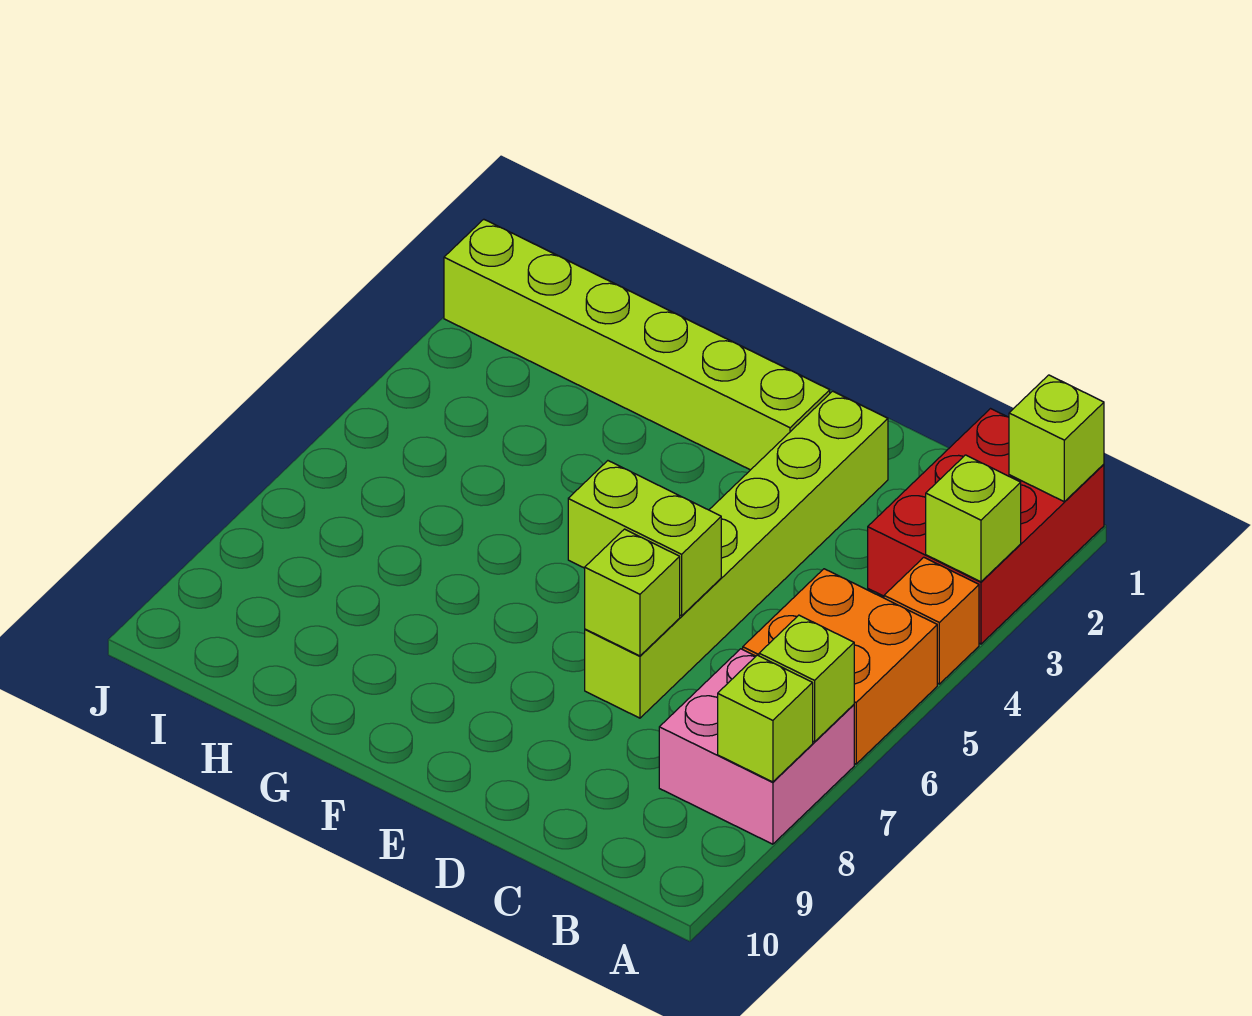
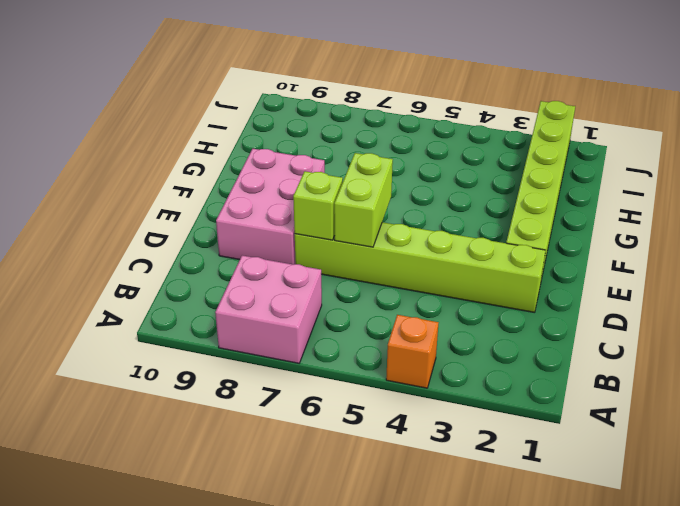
pink 2x3 brick [216,149,325,264] -> none
none -> red 2x3 brick [868,409,1104,644]
none -> orange 2x2 brick [743,569,937,764]
none -> lime 1x1 brick [1009,375,1104,501]

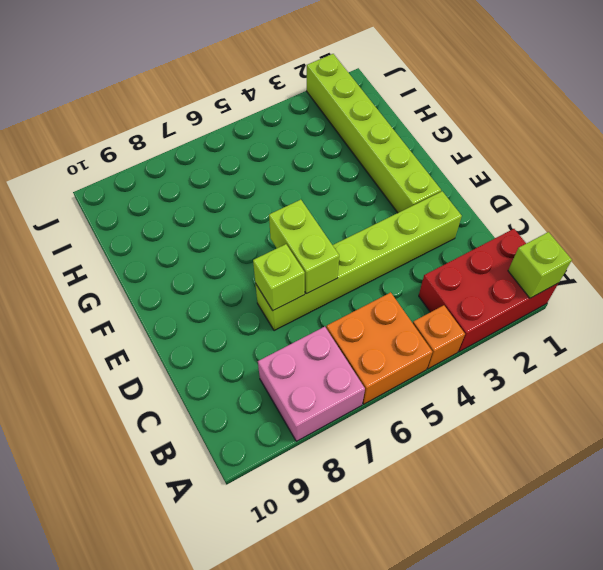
none -> lime 1x1 brick [926,455,1021,582]
none -> lime 1x1 brick [759,615,854,742]
none -> lime 1x1 brick [718,655,813,782]

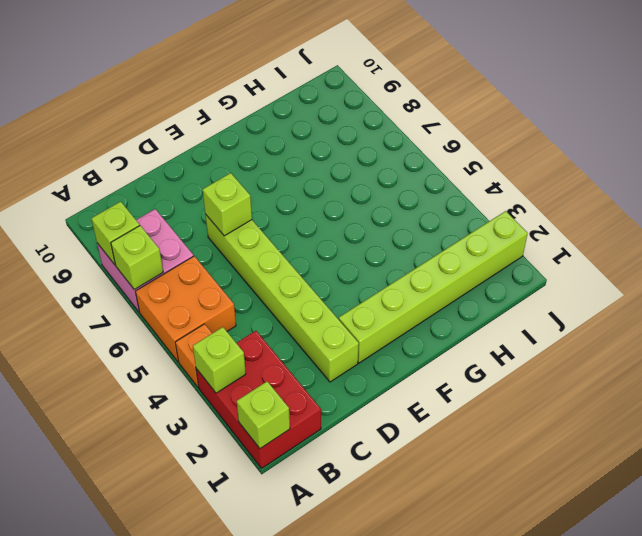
none -> lime 1x2 brick [568,461,721,616]

